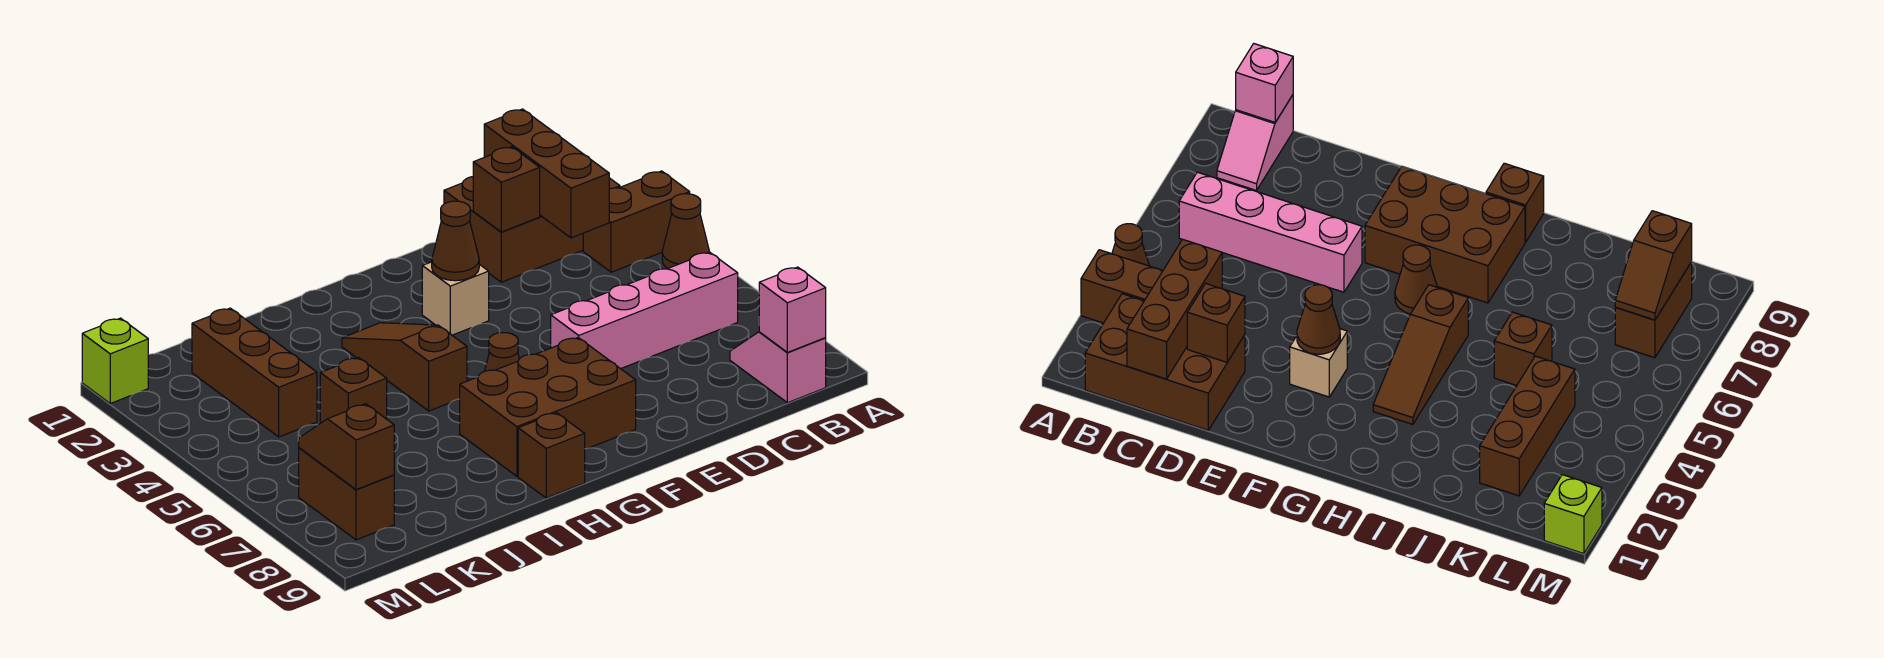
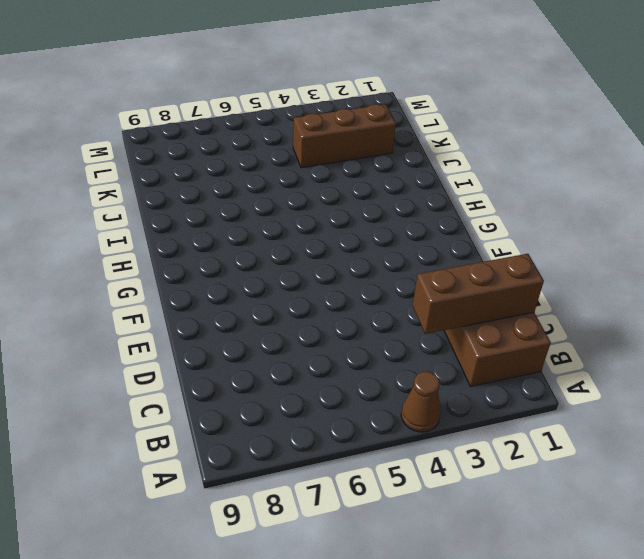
none -> brown 1x2 brick [583,171,690,272]
none -> pink 1x4 brick [551,252,738,369]
none -> pink 1x2 slope [730,332,826,403]

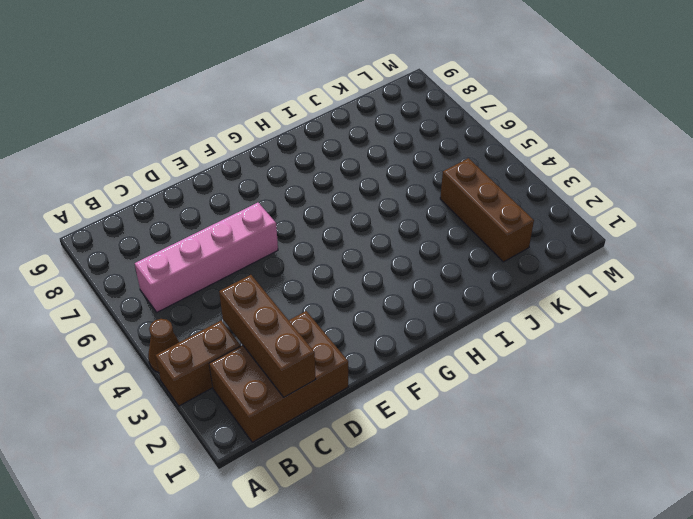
none -> pink 1x2 slope [730,332,826,403]
none -> tan 1x1 brick [422,262,489,335]
none -> brown 2x3 brick [460,338,636,476]

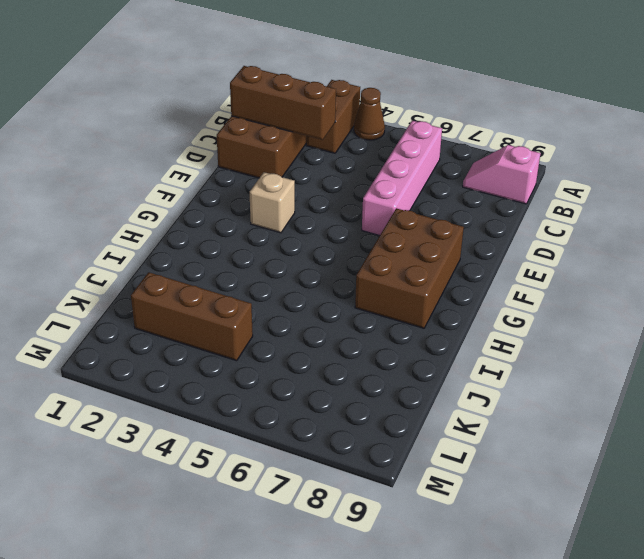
none -> brown 1x1 cone [485,333,519,371]
none -> brown 1x3 slope [342,323,467,411]
none -> brown 1x1 brick [518,413,585,498]

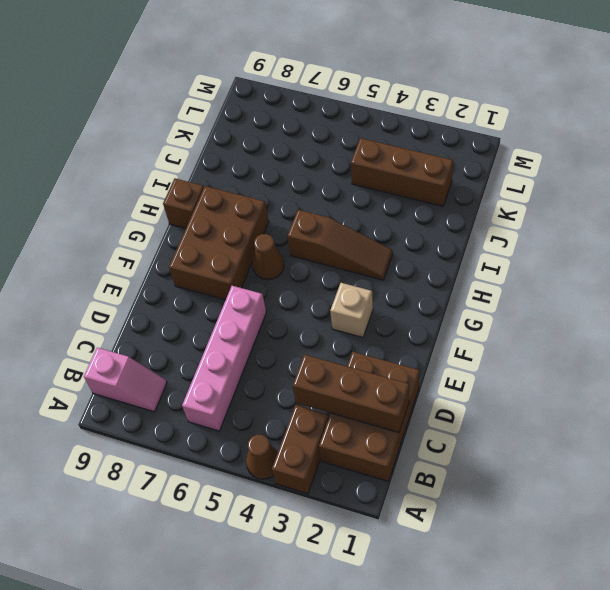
none -> brown 1x1 brick [320,358,387,423]
none -> brown 1x2 brick [299,448,394,540]
none -> lime 1x1 brick [82,318,148,403]

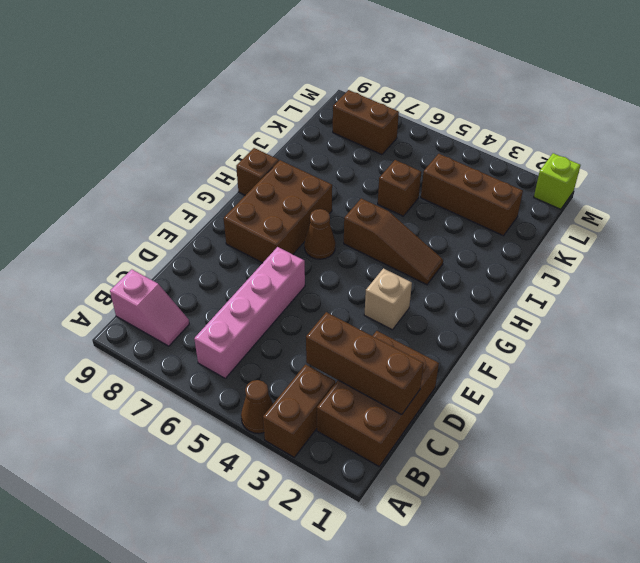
none -> pink 1x1 brick [759,267,826,352]
none -> brown 1x1 brick [473,147,540,232]
none -> brown 1x1 cone [432,201,479,281]

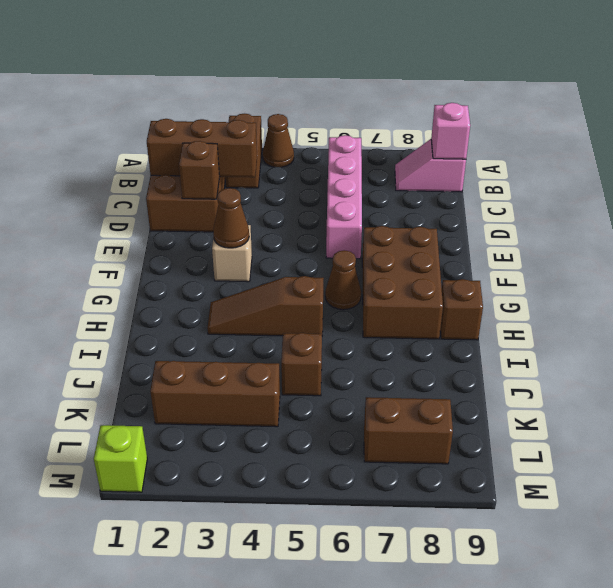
none -> brown 1x2 slope [299,404,394,490]

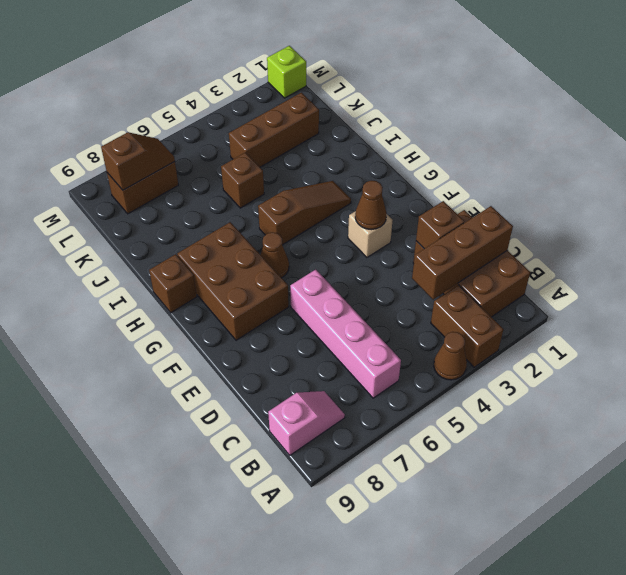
none -> pink 1x1 brick [759,267,826,352]

